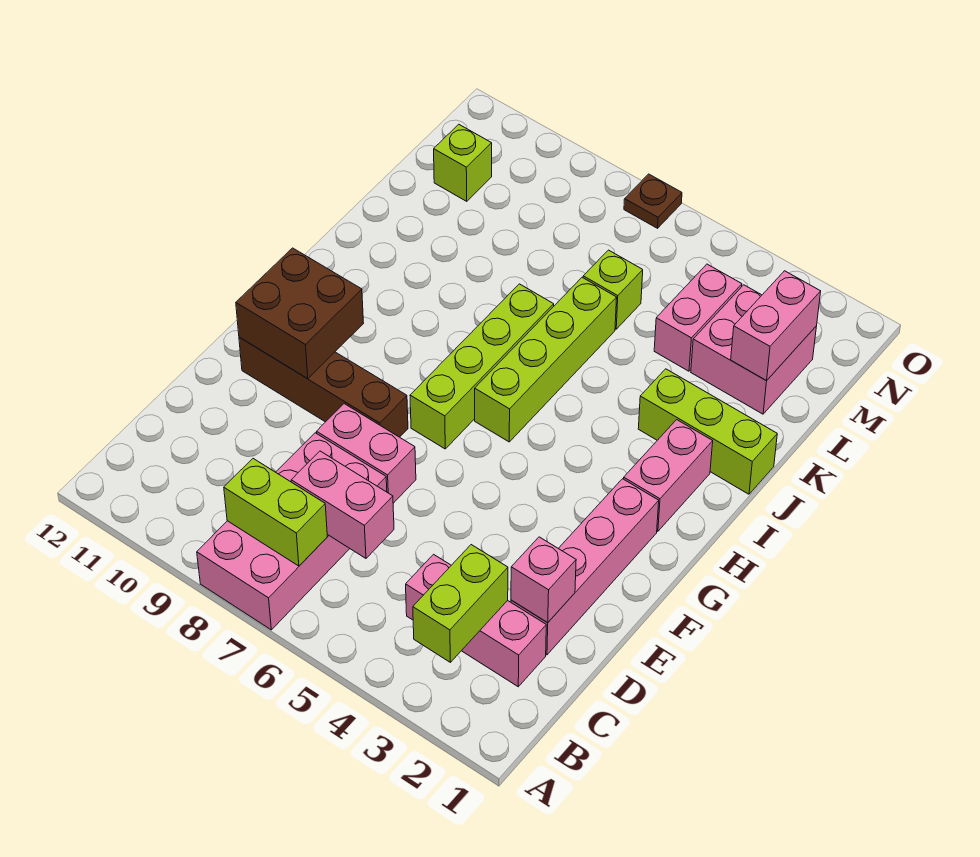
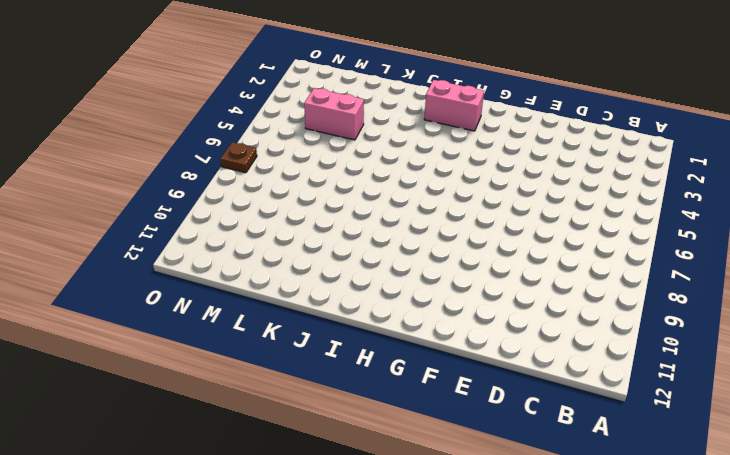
none -> pink 2x4 brick [197,433,387,630]
none -> pink 1x3 brick [406,554,546,687]
none -> pink 1x4 brick [511,479,659,655]

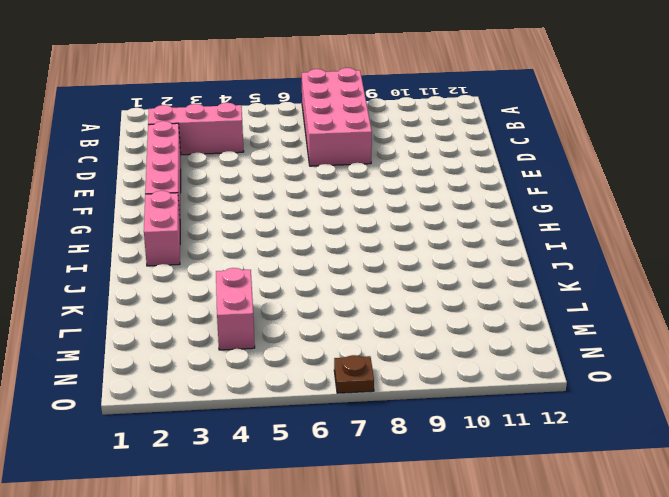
none -> pink 1x2 brick [317,404,416,503]
none -> brown 1x4 brick [239,337,408,437]
none -> lime 1x4 brick [410,284,554,449]

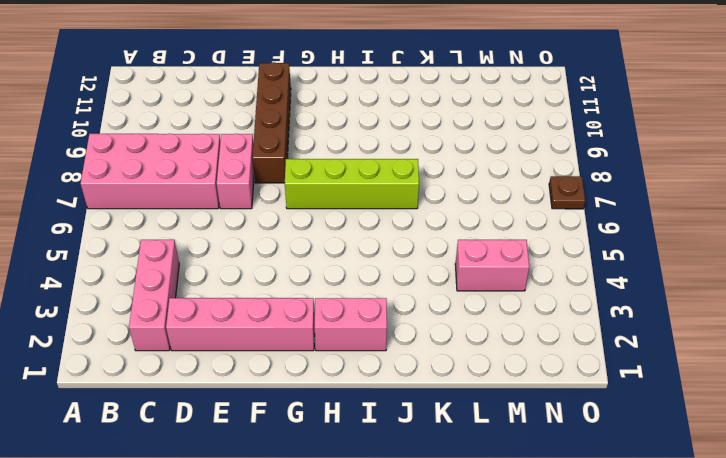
none -> lime 1x4 brick [475,277,617,442]
none -> lime 1x3 brick [638,369,777,494]
none -> pink 2x2 brick [691,285,817,414]

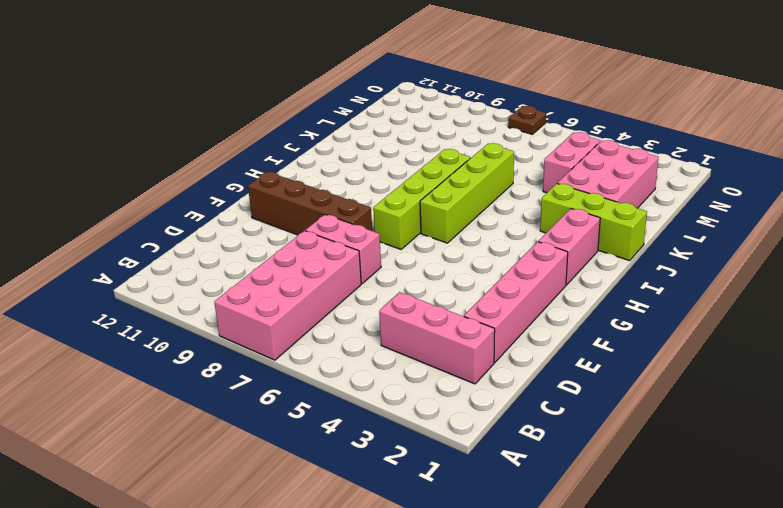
pink 2x3 brick [557,140,659,208] -> pink 2x2 brick [691,285,817,414]
none -> lime 1x1 brick [583,250,643,329]
none -> lime 1x1 brick [434,124,492,201]
none -> lime 1x2 brick [413,545,508,662]

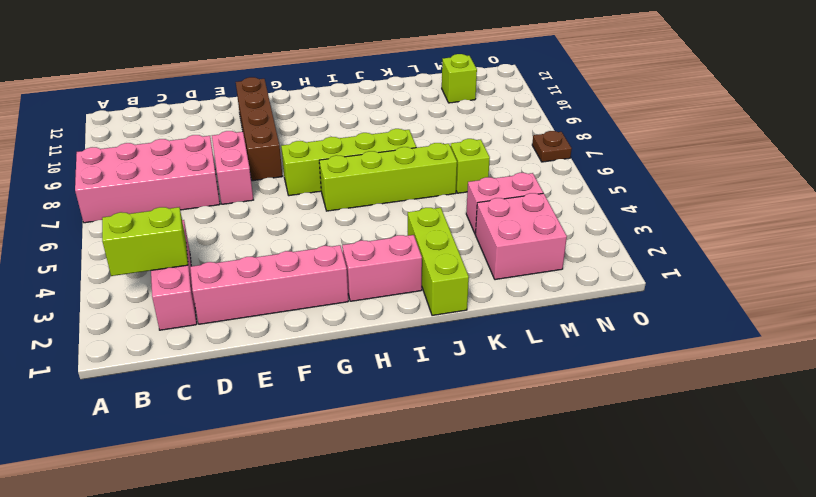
none -> lime 1x2 brick [224,459,327,566]
none -> pink 1x2 brick [291,451,394,558]
none -> pink 1x1 brick [511,537,576,623]

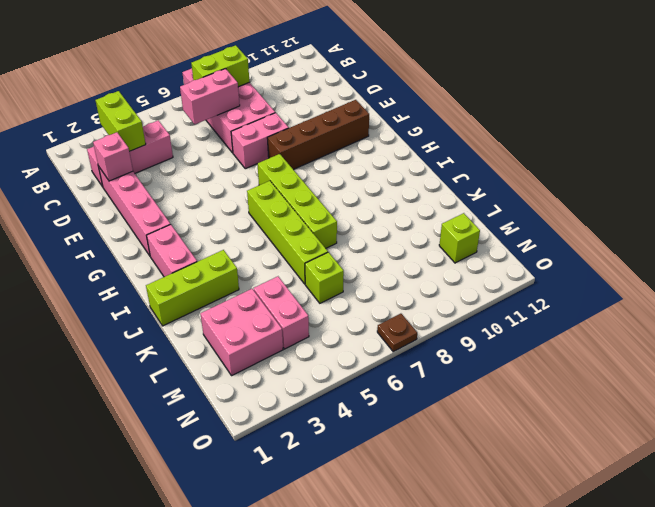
none -> brown 2x2 brick [236,248,364,379]
none -> pink 1x2 brick [731,271,821,381]

